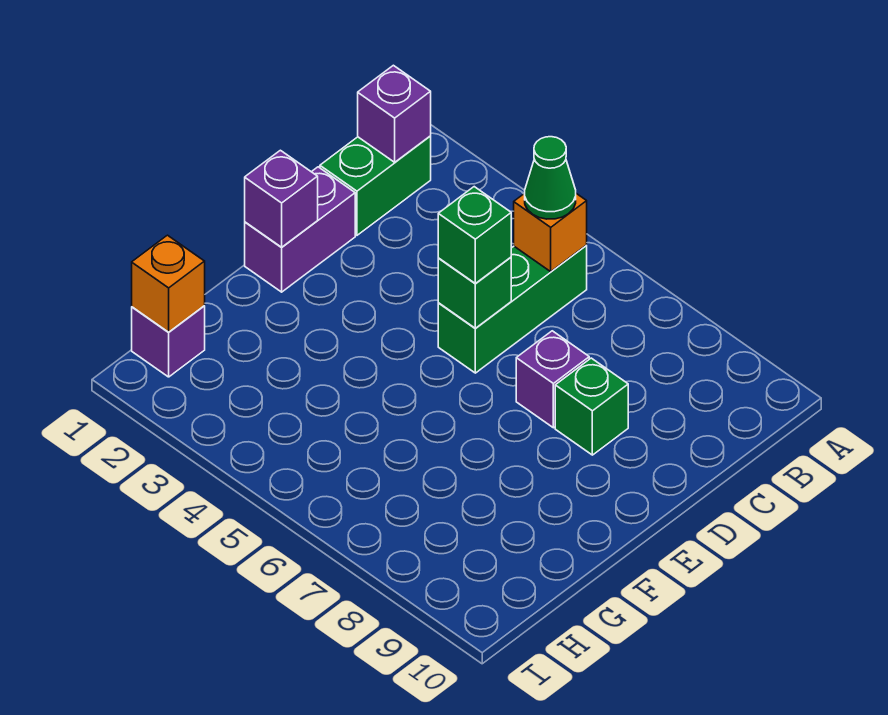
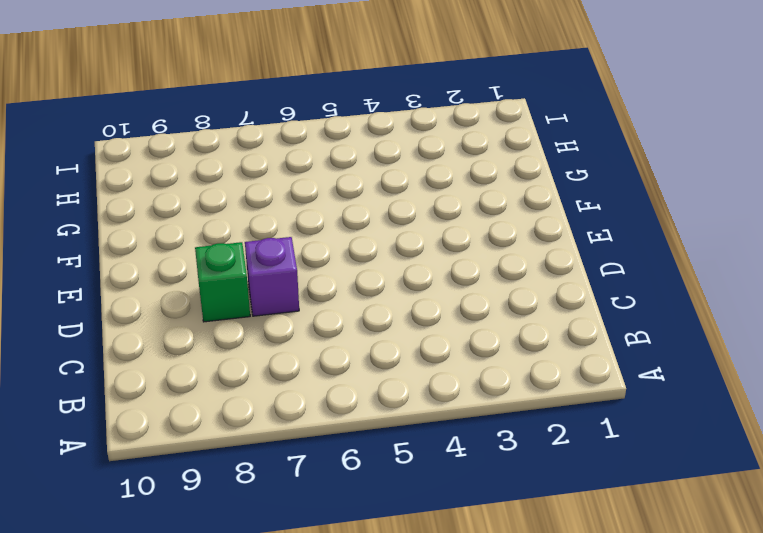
none -> green 1x2 brick [320,136,431,235]
none -> green 1x3 brick [438,246,587,373]
none -> purple 1x2 brick [245,167,355,292]

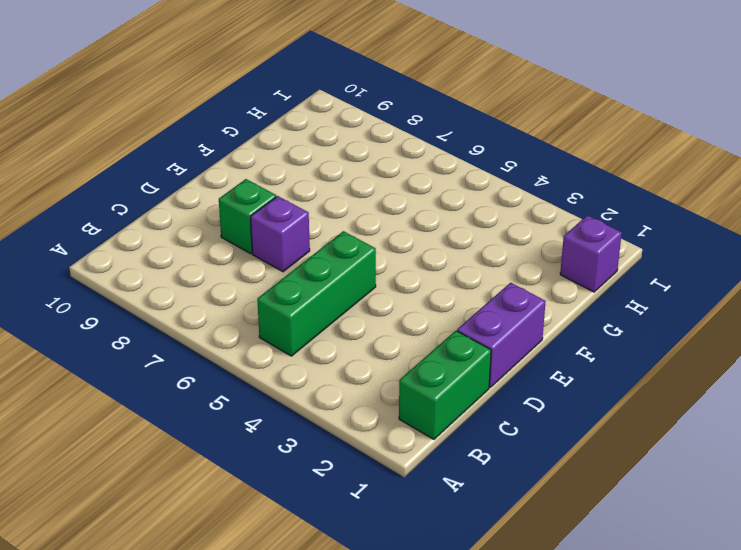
none -> purple 1x1 brick [358,65,431,162]
none -> orange 1x1 brick [514,193,587,272]
none -> green 1x1 brick [438,257,511,328]

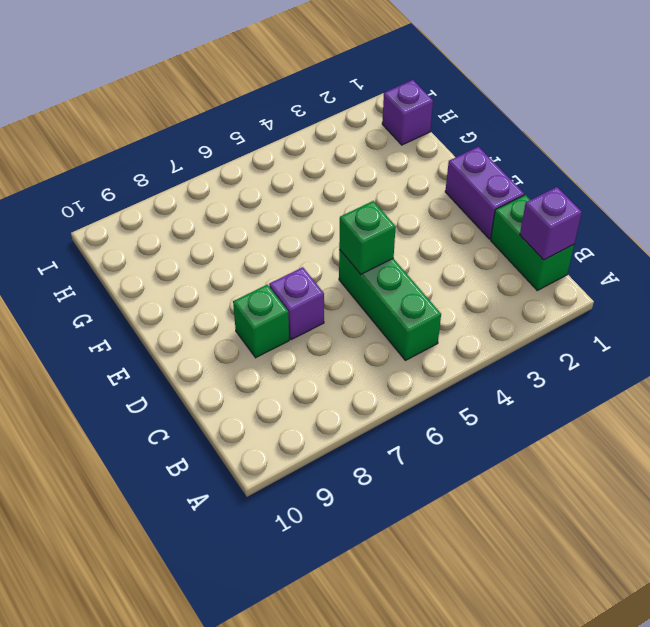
none -> orange 1x1 brick [514,193,587,272]
none -> purple 1x1 brick [245,150,318,247]
none -> orange 1x1 brick [132,235,205,332]

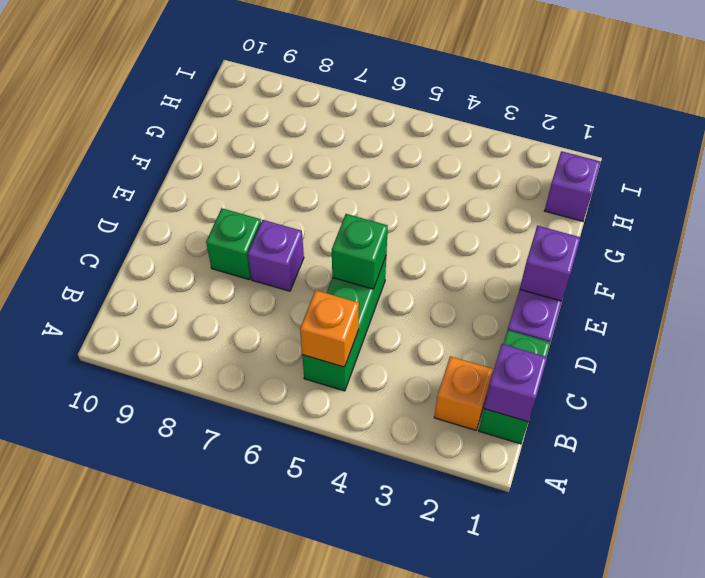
orange 1x1 brick [434,356,493,430] -> orange 1x1 brick moved to [132,235,205,332]
none -> green 1x1 cone [525,137,576,219]
none -> green 1x1 brick [438,187,511,283]

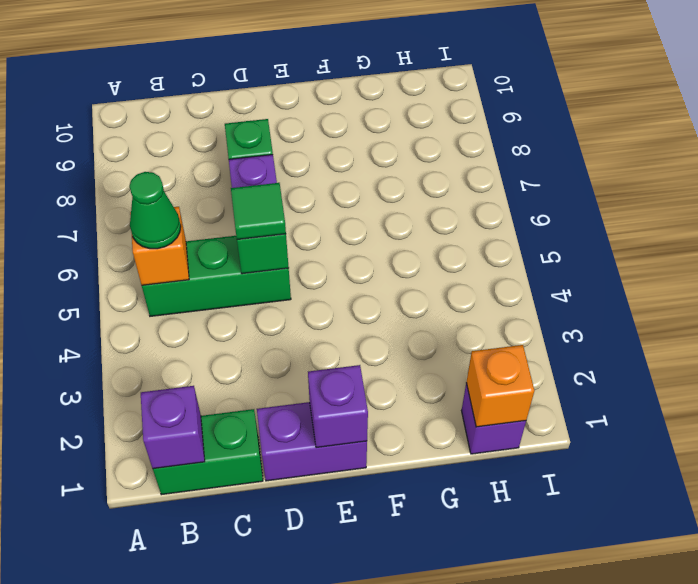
green 1x1 tile [231,183,286,239] -> green 1x1 brick [438,187,511,283]

